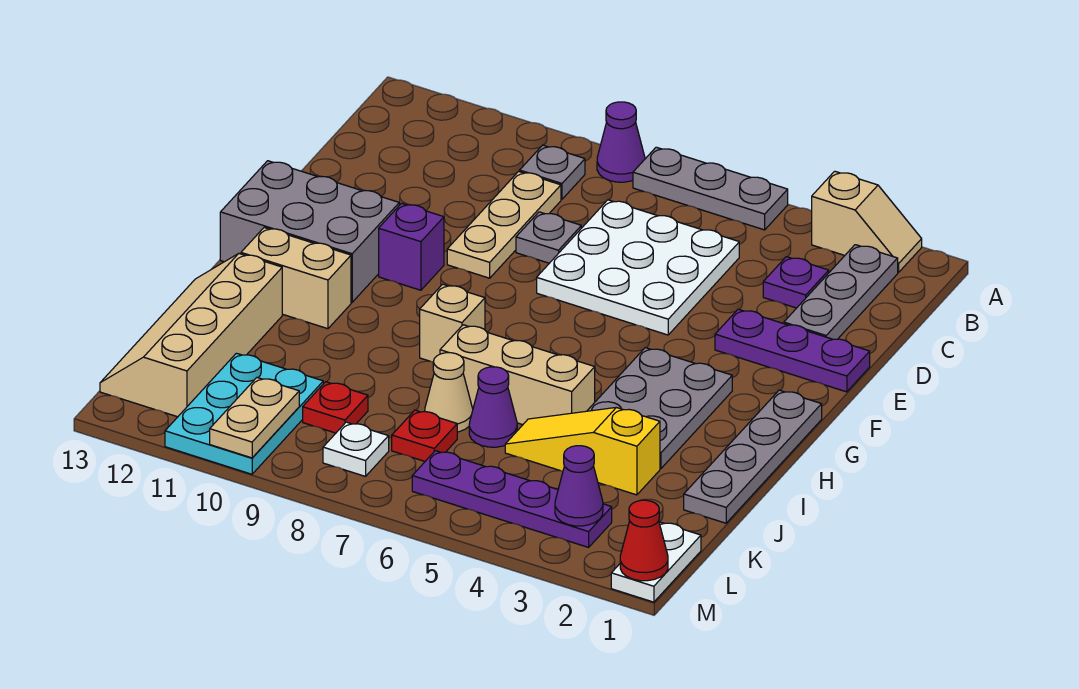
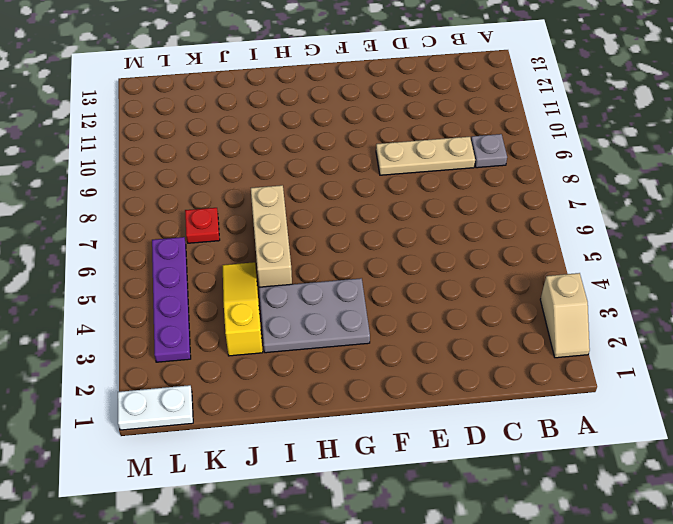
none -> grey 1x3 plate [633,147,788,230]
none -> purple 1x1 cone [597,102,645,182]
none -> grey 1x3 plate [784,245,898,339]
none -> purple 1x1 plate [763,257,829,308]

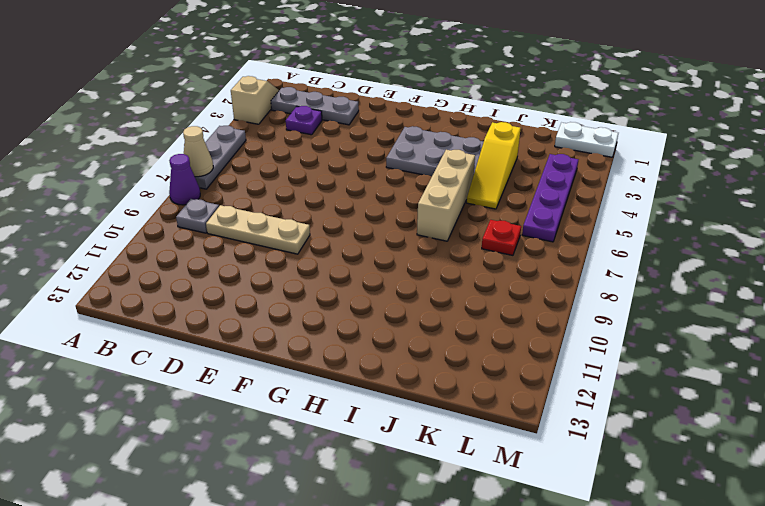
tan 1x1 cone [183,126,213,177] -> tan 1x1 cone moved to [425,353,473,432]
none -> white 3x3 plate [537,200,739,335]
none -> grey 1x1 plate [516,212,581,263]
none -> purple 1x3 plate [715,309,870,392]
none -> purple 1x1 brick [379,203,444,290]

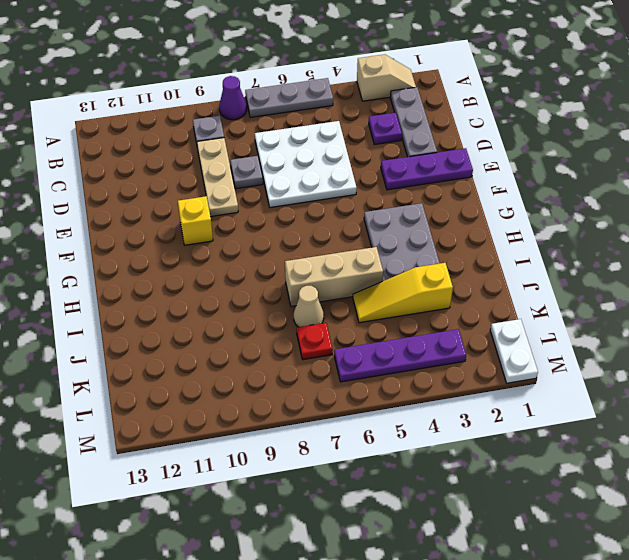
yellow 1x1 brick [178,196,213,245] -> purple 1x1 brick [379,203,444,290]
none -> grey 2x3 brick [220,161,399,302]
none -> grey 1x4 plate [684,390,822,523]
none -> tan 1x1 brick [420,284,485,362]
none -> tan 1x2 brick [241,228,351,329]

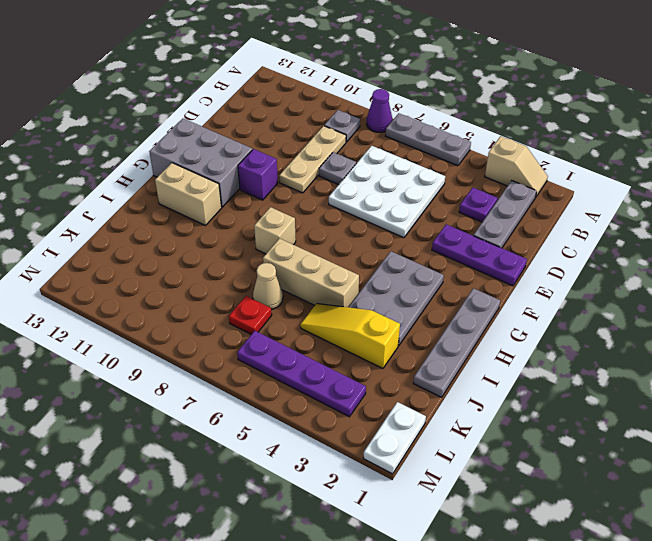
none -> tan 2x4 slope [100,254,282,417]
none -> purple 1x1 cone [469,367,517,447]
none -> red 1x1 plate [303,382,368,433]
none -> cyan 2x3 plate [165,353,323,474]

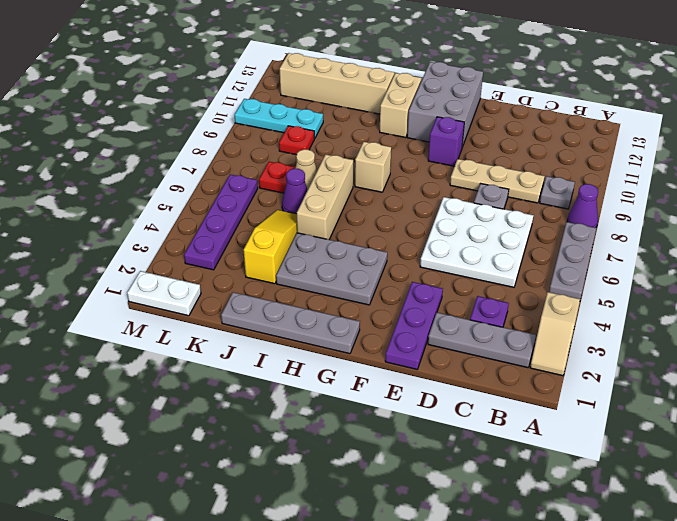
cyan 1x3 plate [235,99,323,139] -> cyan 2x3 plate [165,353,323,474]
none -> white 1x1 plate [323,422,389,476]
none -> purple 1x1 cone [555,446,603,526]
none -> tan 1x2 plate [210,378,299,458]
none -> red 1x1 cone [620,500,668,581]

